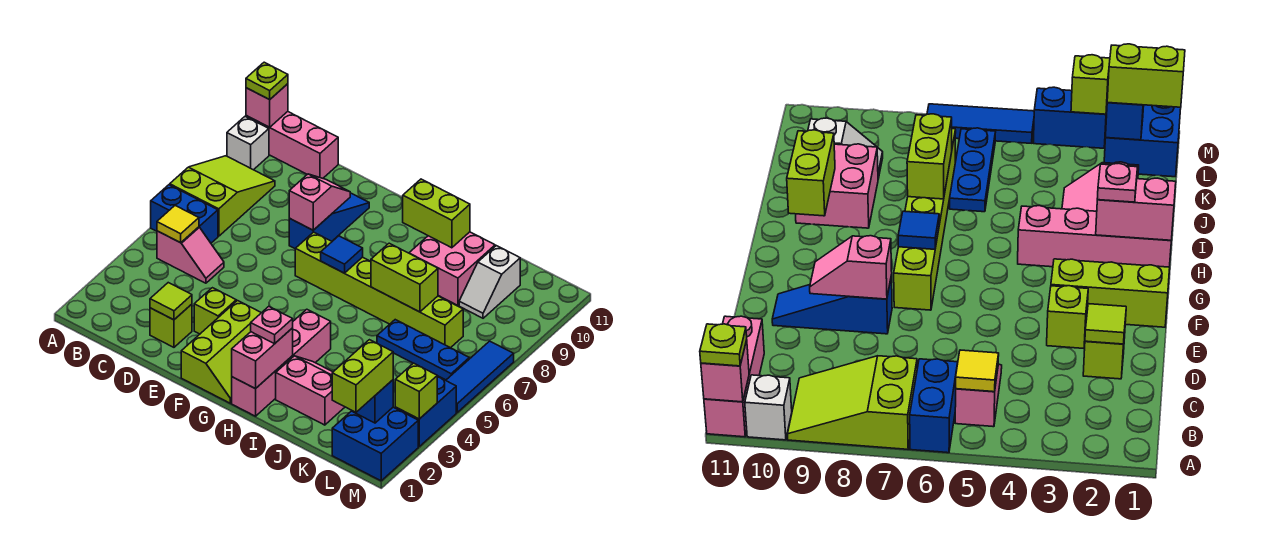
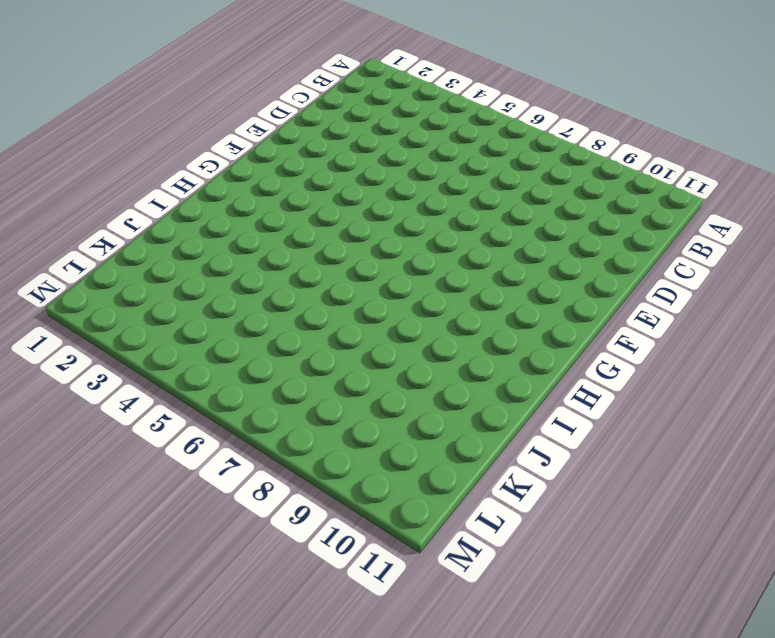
none -> blue 1x2 brick [151,185,218,243]
none -> lime 2x3 slope [170,156,275,236]
none -> white 1x1 brick [227,117,269,170]
none -> pink 1x3 brick [246,112,338,178]

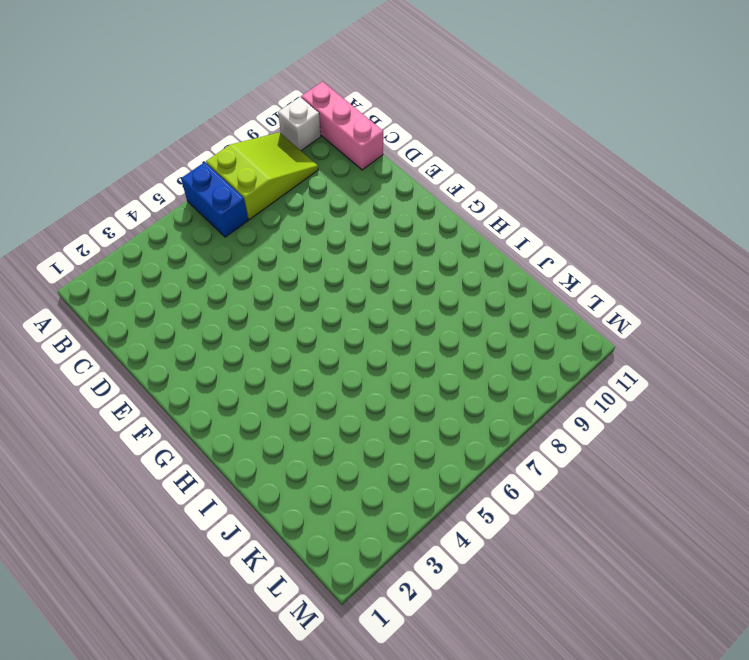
none -> pink 1x2 slope [157,227,224,283]
none -> lime 1x1 brick [150,304,192,347]
none -> lime 1x1 brick [194,288,236,334]
none -> blue 1x3 slope [289,193,369,248]

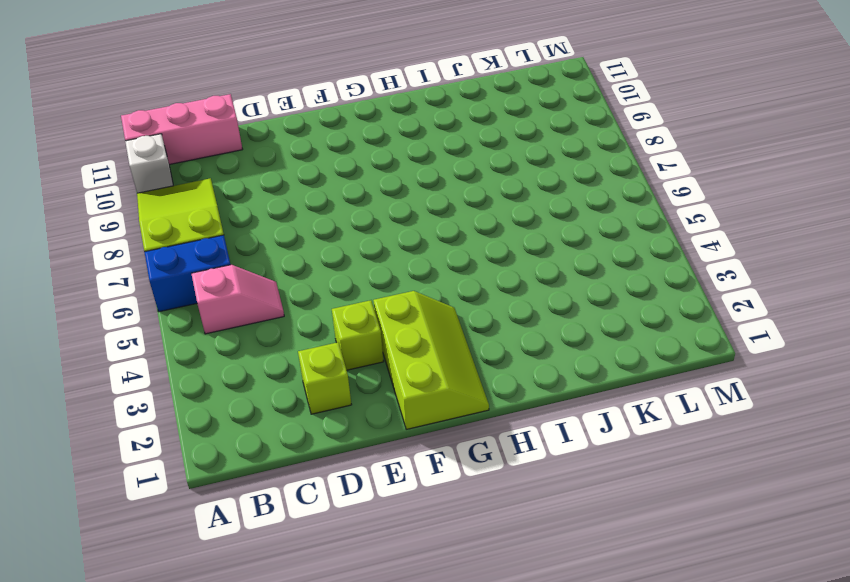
none -> blue 1x3 slope [289,193,369,248]
none -> lime 1x6 brick [295,232,463,348]
none -> pink 1x4 brick [232,309,331,416]
none -> pink 2x2 slope [276,356,345,425]

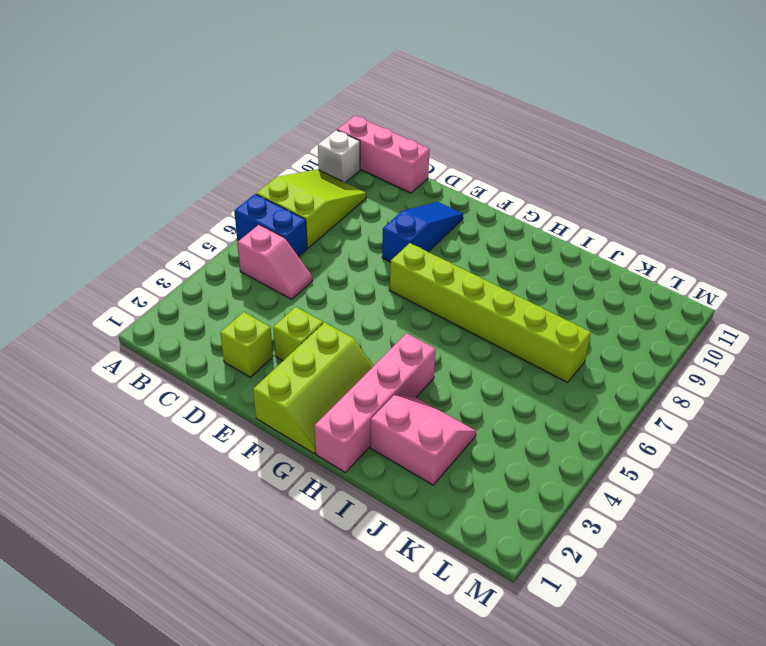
none -> pink 2x2 brick [409,232,495,305]
none -> blue 1x3 plate [377,320,469,380]
none -> white 1x2 slope [459,246,520,318]
none -> blue 2x2 brick [332,407,418,481]

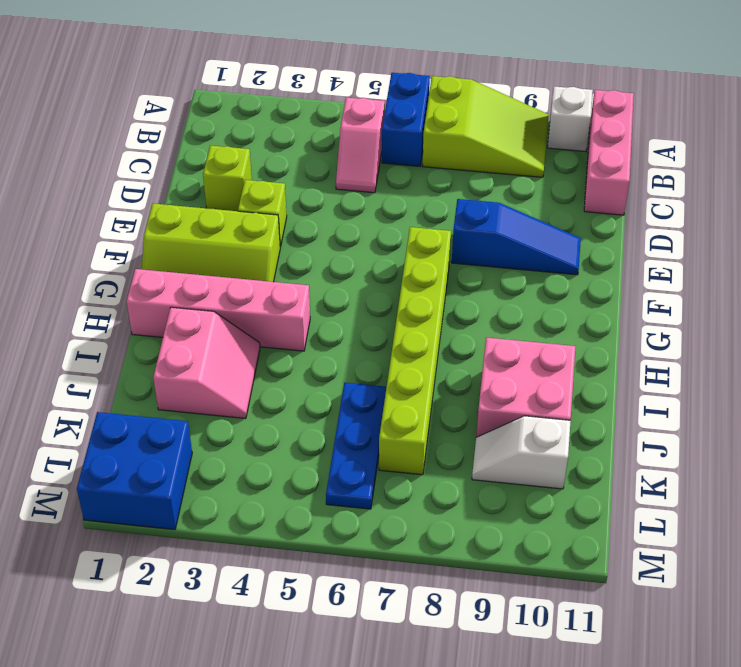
none -> blue 1x2 brick [395,376,456,446]
none -> blue 1x3 tile [446,341,514,412]
none -> pink 1x1 brick [246,84,288,127]
none -> yellow 1x1 tile [157,206,199,243]

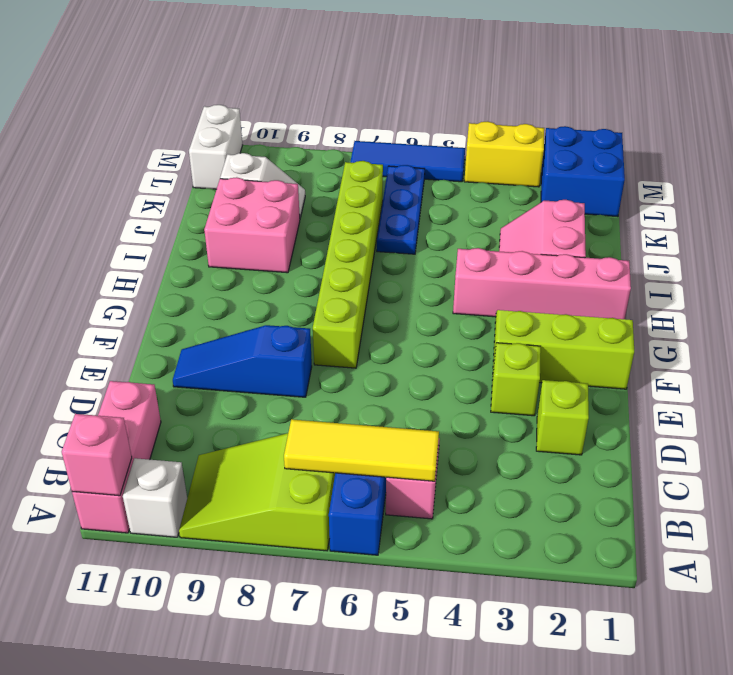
yellow 1x3 tile [284,419,439,481] -> yellow 1x1 tile [157,206,199,243]
white 1x2 brick [189,105,242,189] -> none
yellow 1x2 brick [464,121,544,187] -> blue 1x2 brick [395,376,456,446]
none -> lime 1x1 tile [150,283,192,320]
none -> pink 1x2 slope [289,174,350,230]
none -> blue 1x1 tile [321,236,363,273]
none -> pink 1x2 brick [232,328,293,389]

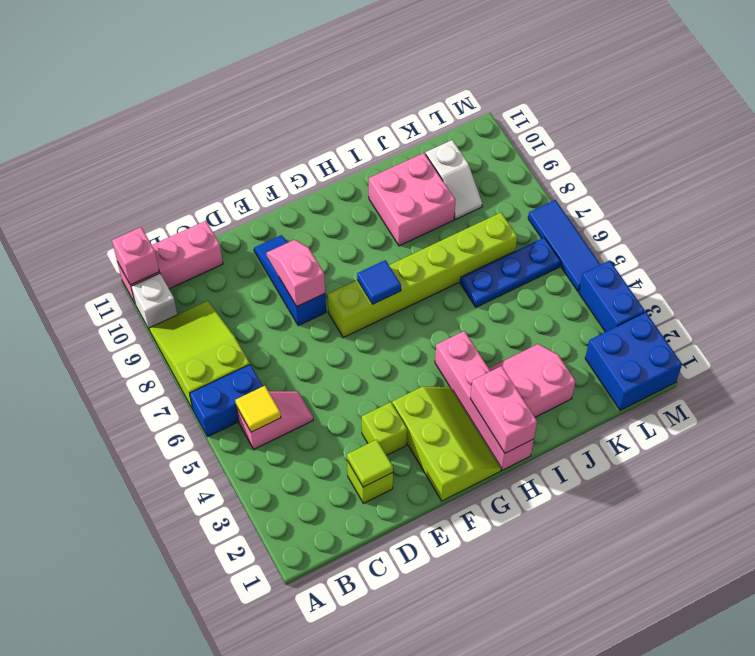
none -> lime 1x2 brick [403,179,470,248]
none -> lime 1x2 brick [371,243,438,312]
none -> blue 1x1 brick [351,380,393,423]
none -> lime 1x1 brick [395,363,437,419]

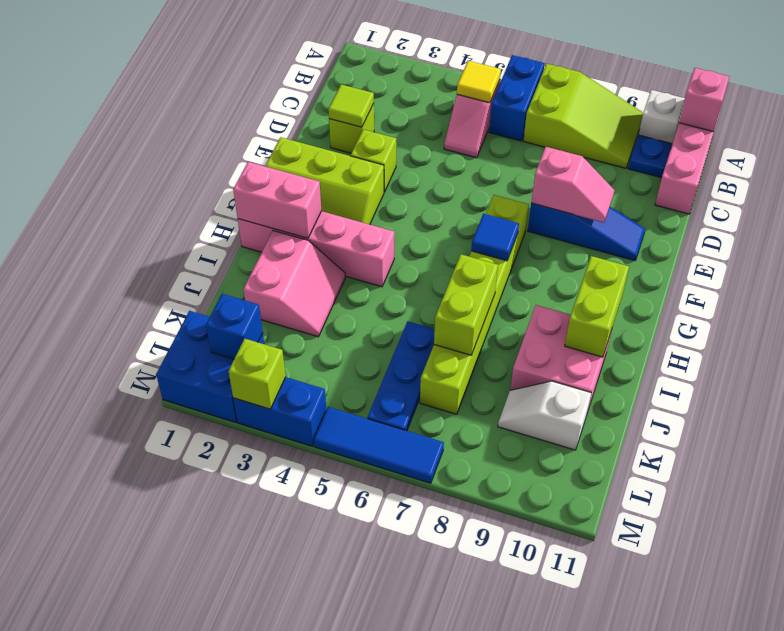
blue 1x1 plate [628,135,672,178] -> none
none -> lime 1x1 plate [246,62,288,100]
none -> pink 1x1 plate [251,307,293,344]
none -> lime 1x2 brick [332,340,393,412]

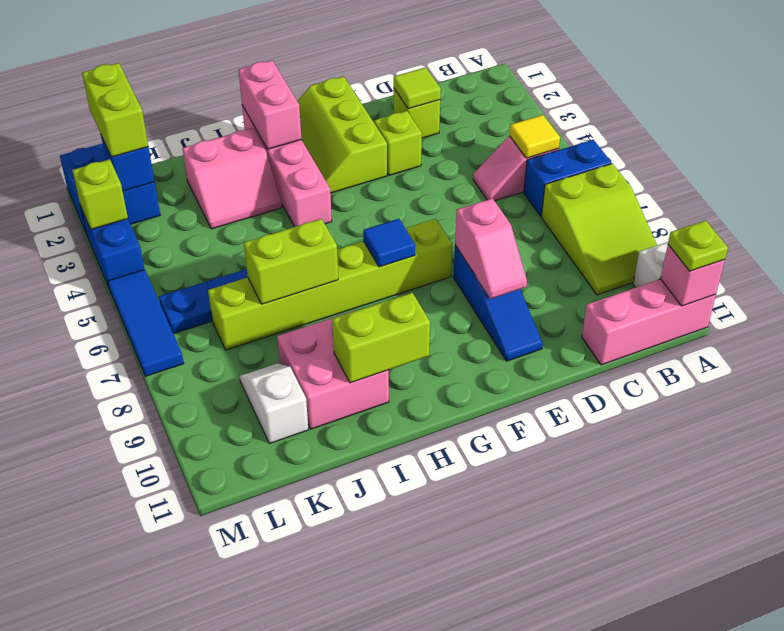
none -> pink 1x1 plate [251,307,293,344]

